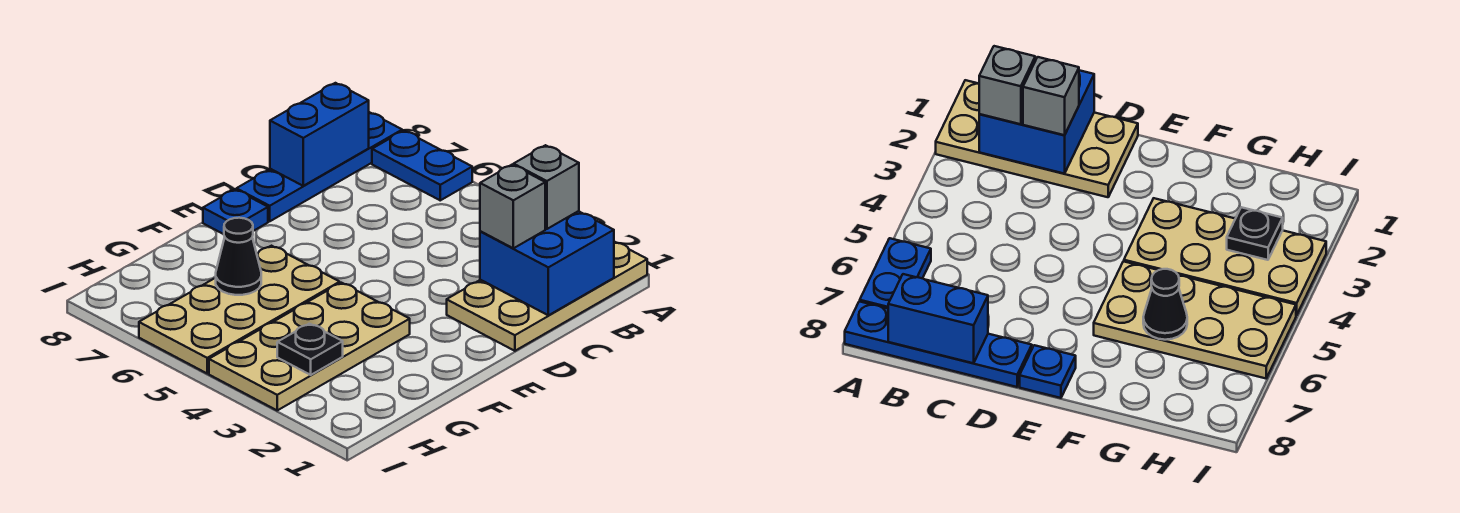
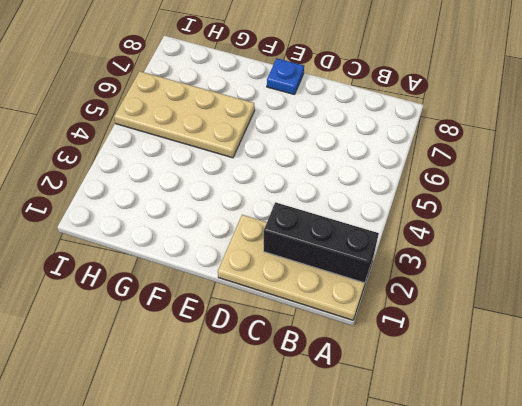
black 1x3 brick [264,202,379,283] -> blue 2x2 brick [480,211,614,315]
none -> blue 1x2 plate [372,131,472,200]
none -> blue 1x4 plate [236,112,402,221]
none -> tan 2x4 plate [209,283,410,410]

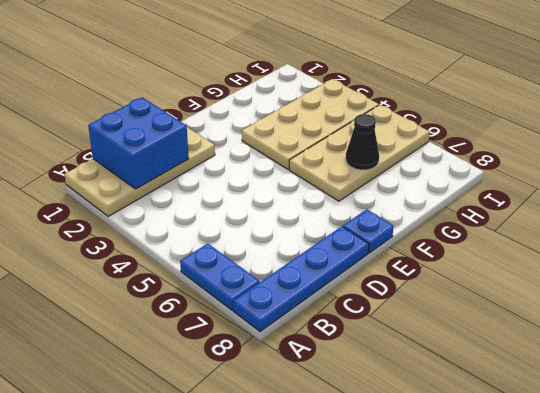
none -> blue 1x2 brick [270,83,369,186]
none -> black 1x1 plate [277,324,343,375]
none -> grey 1x1 brick [514,145,579,229]

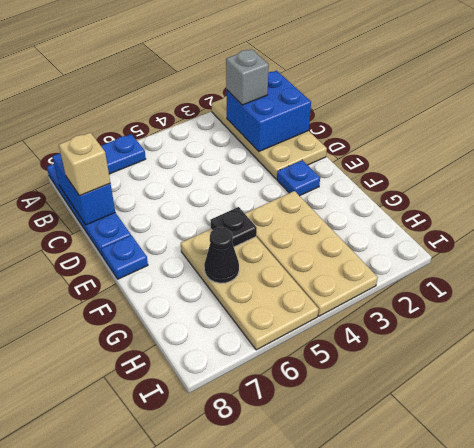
tan 1x1 brick [59,133,110,196] -> none
blue 1x1 plate [277,160,320,196] -> none
black 1x1 plate [210,207,257,247] -> black 1x1 plate moved to [277,324,343,375]
none -> grey 1x1 brick [480,165,545,248]

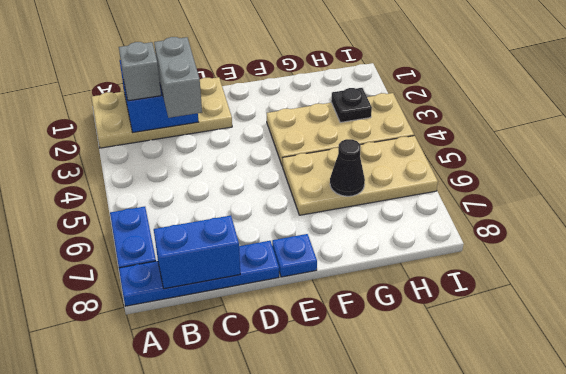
grey 1x2 brick [154,37,202,118] -> grey 1x1 brick [480,165,545,248]

